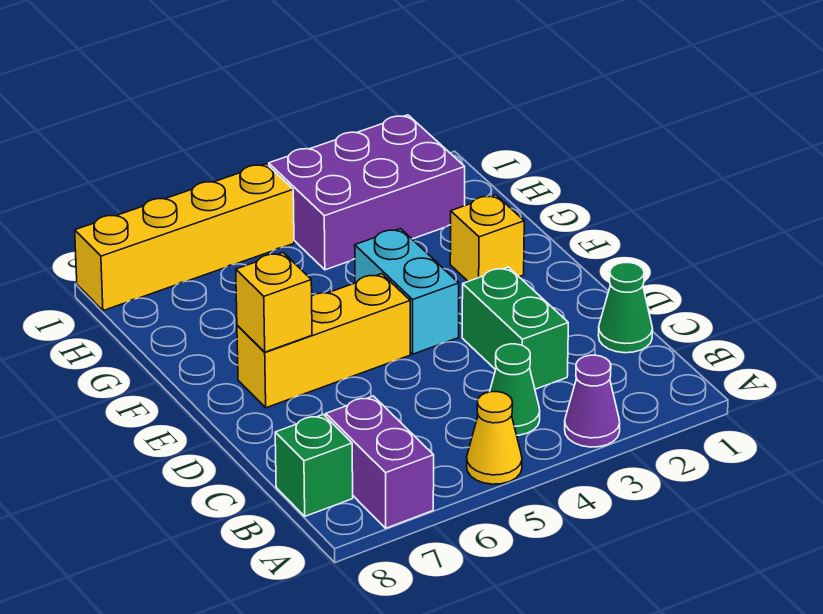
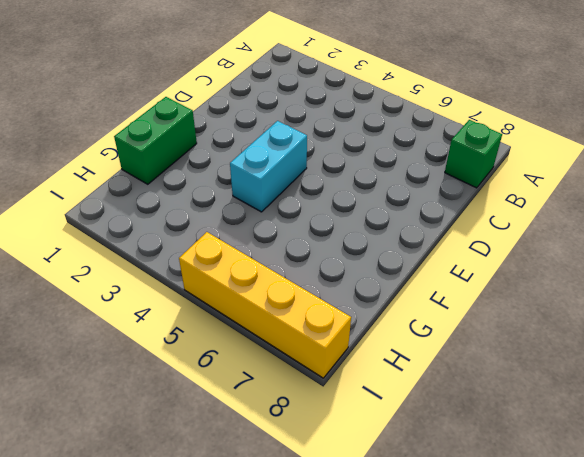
green 1x2 brick [114,97,197,184] -> green 1x2 brick moved to [462,267,568,389]
none -> purple 1x1 cone [565,355,620,447]
none -> yellow 1x1 cone [467,392,522,484]
none -> purple 1x2 brick [326,396,434,528]

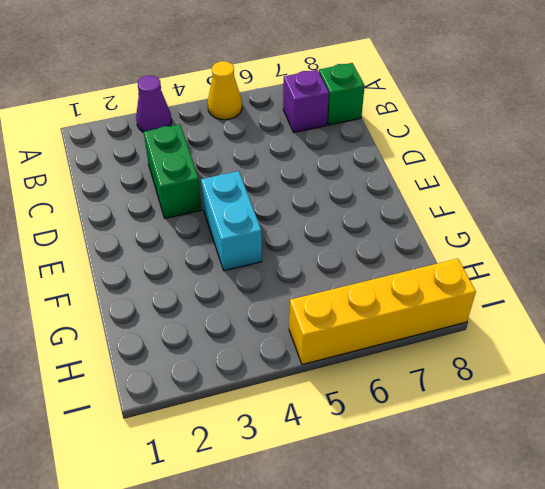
purple 1x1 brick [283,70,329,132] -> purple 1x2 brick [326,396,434,528]
none -> green 1x1 cone [490,344,540,435]
none -> green 1x1 cone [598,263,653,353]
none -> yellow 1x3 brick [237,274,410,408]

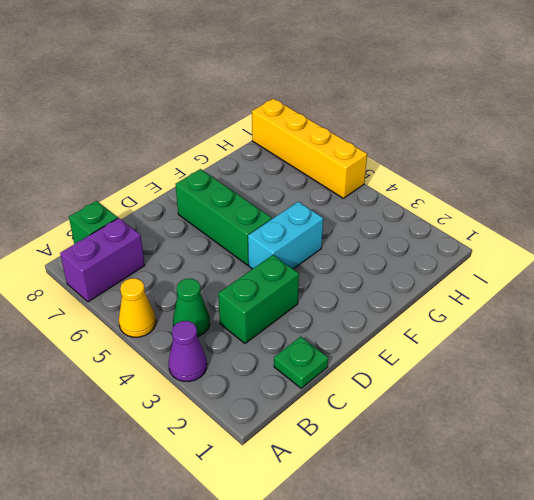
green 1x1 plate [274,337,328,388] -> green 1x1 cone [598,263,653,353]
green 1x3 brick [176,169,272,265] -> yellow 1x3 brick [237,274,410,408]
none -> yellow 1x1 brick [450,195,524,281]
none -> purple 2x3 brick [269,115,465,270]
none -> yellow 1x1 brick [236,253,312,352]

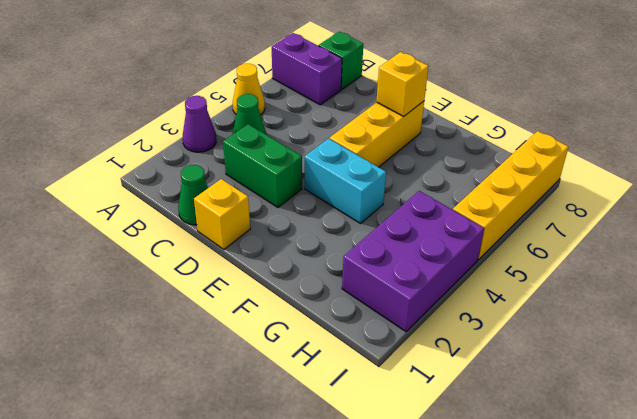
yellow 1x1 brick [194,179,250,249] -> yellow 1x1 brick moved to [450,195,524,281]

